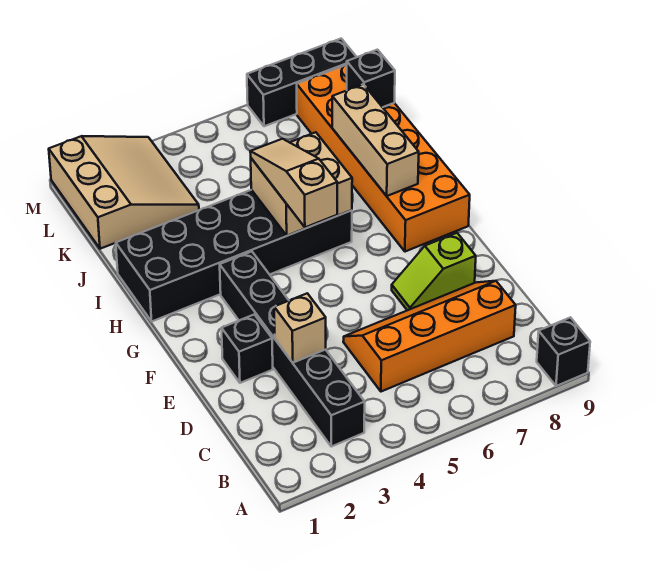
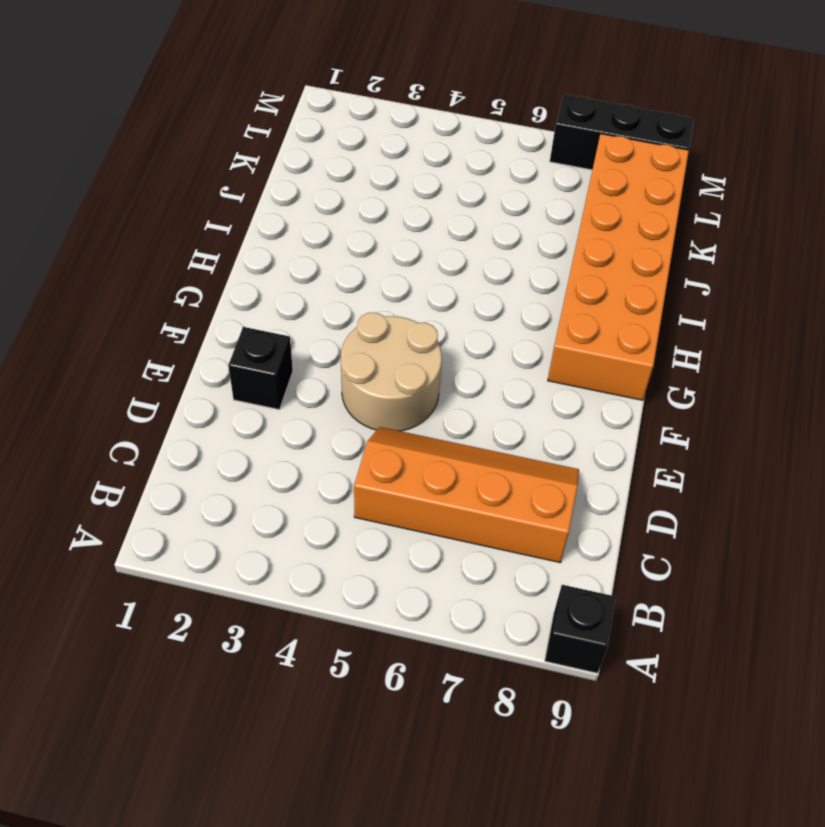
tan 2x2 round brick [341,313,442,431] -> none
none -> black 1x6 brick [220,252,365,446]
none -> lime 1x2 slope [392,233,476,310]
none -> black 2x6 brick [116,190,352,321]

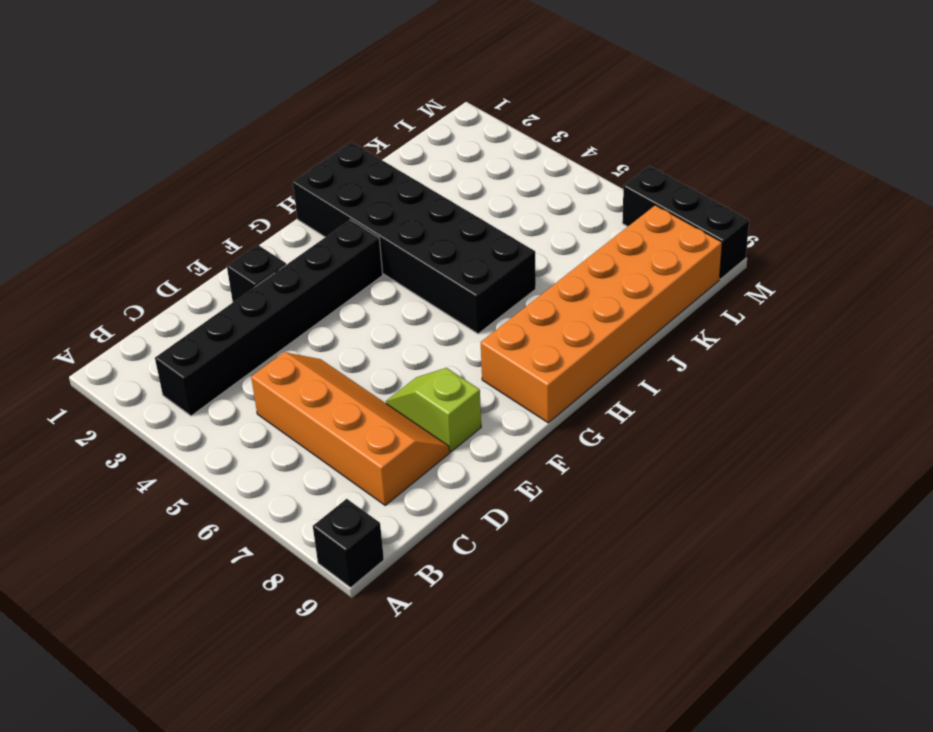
none -> tan 3x3 slope [49,136,199,249]
none -> tan 1x1 brick [274,293,326,363]
none -> tan 2x2 brick [251,132,352,236]

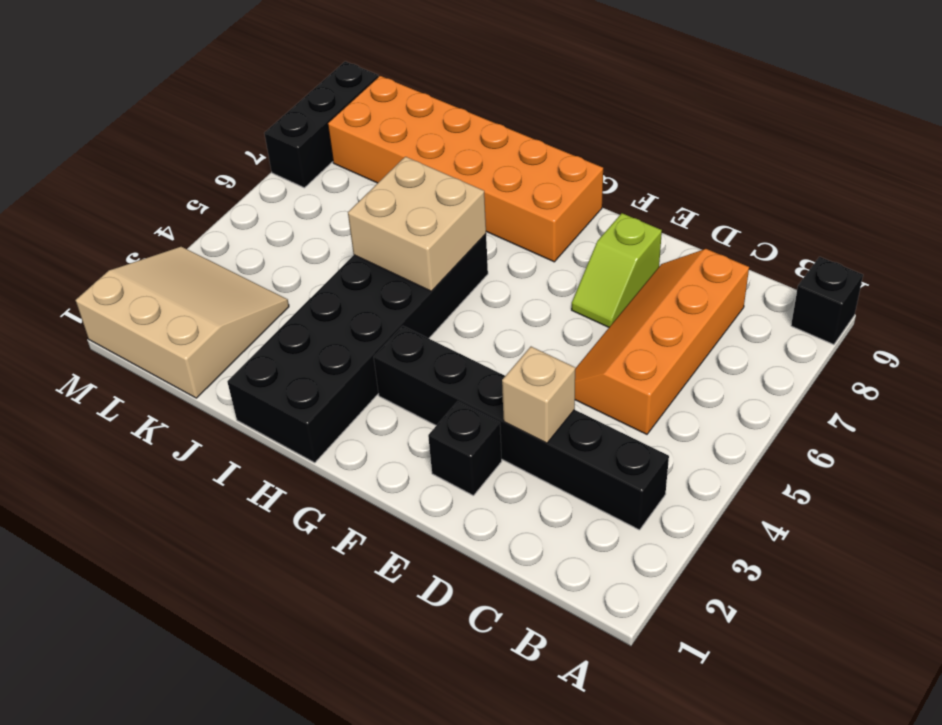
none -> tan 1x3 brick [332,84,419,196]
none -> black 1x1 brick [347,50,395,107]
none -> tan 1x3 slope [250,139,337,227]

